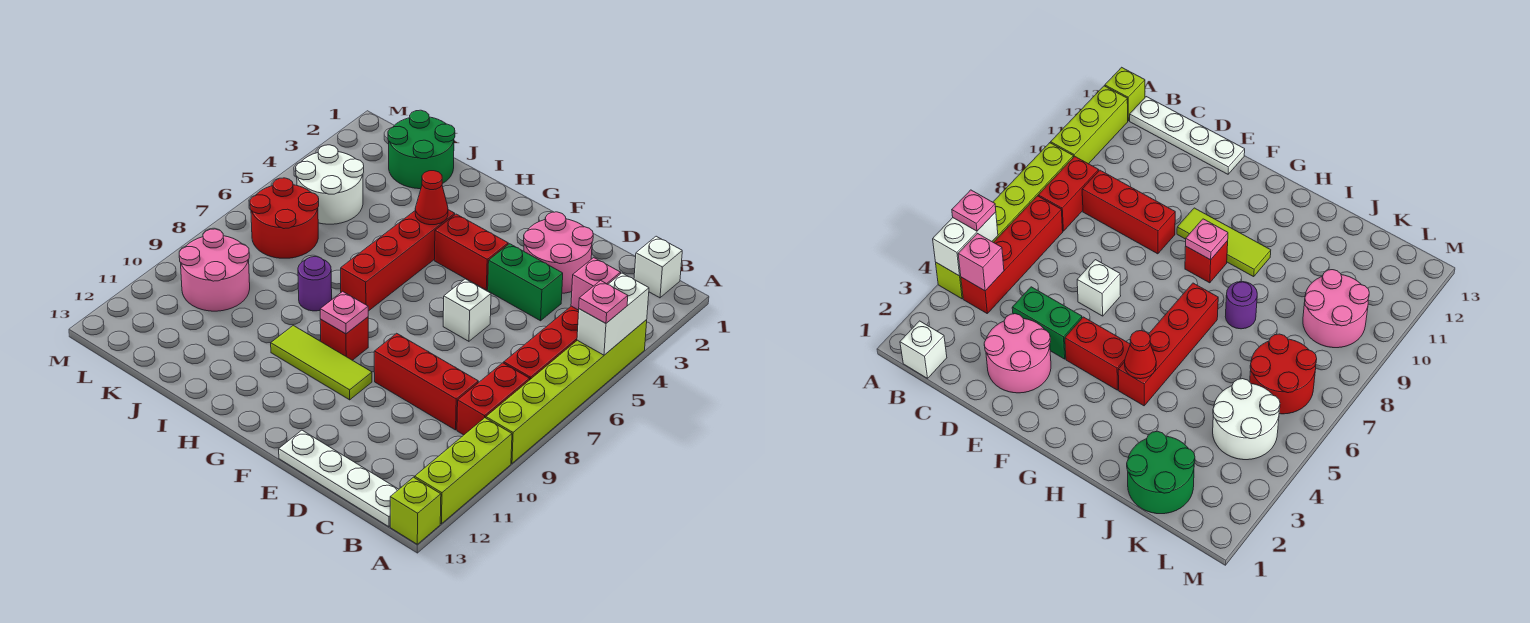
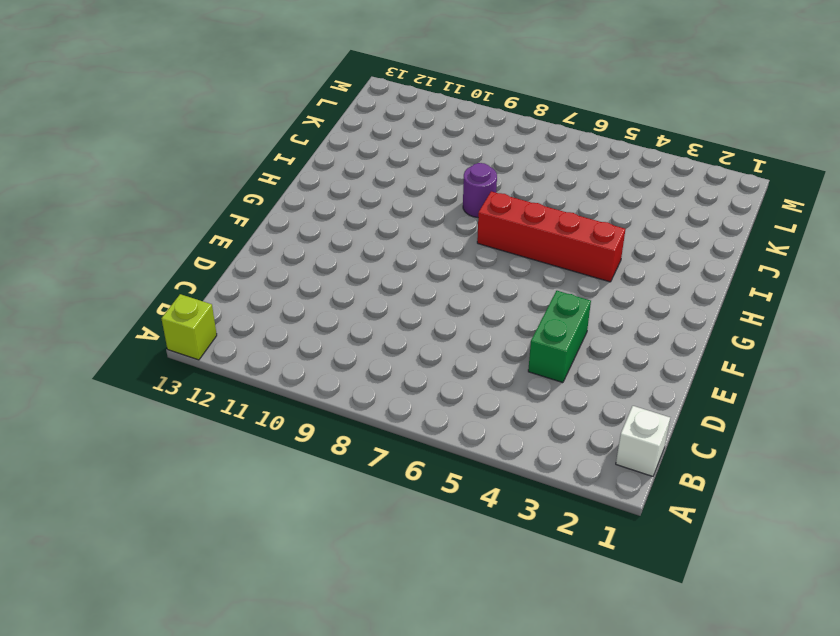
none -> lime 1x6 brick [486,320,647,463]
none -> lime 1x3 brick [415,418,512,524]
none -> red 1x4 brick [504,306,579,379]

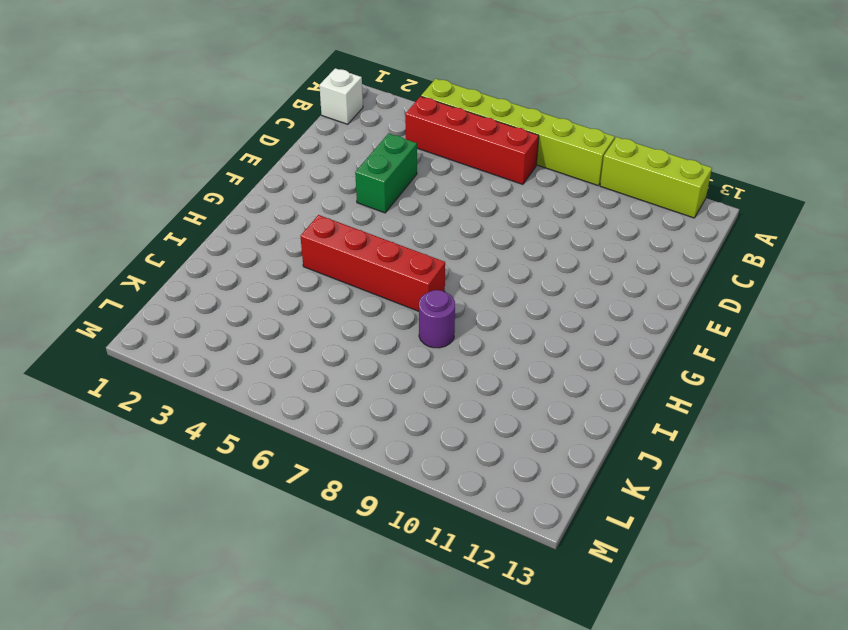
none -> lime 1x1 brick [390,477,441,544]
none -> red 1x2 brick [457,363,530,435]
none -> white 1x4 plate [279,430,399,527]

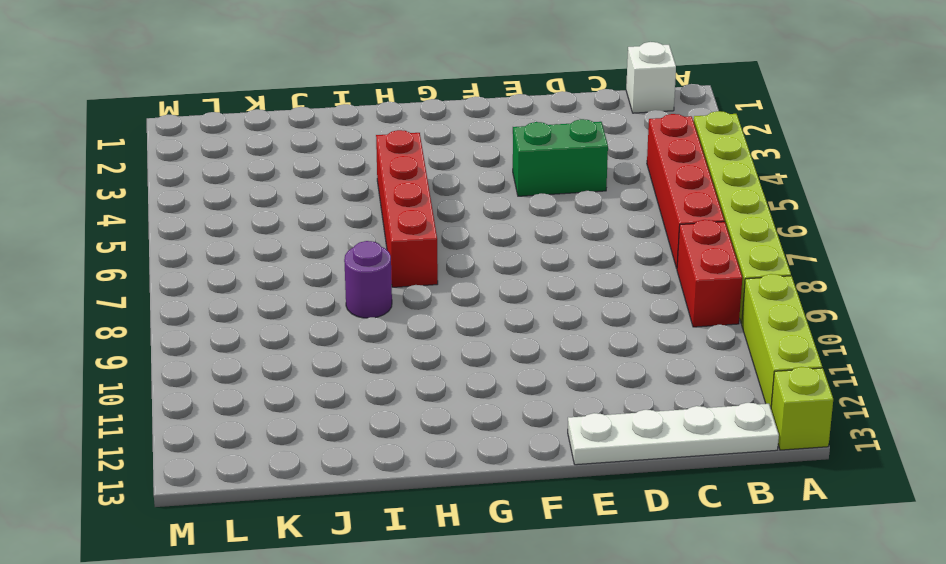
none -> red 1x3 brick [374,333,478,430]
none -> pink 2x2 round brick [524,212,593,293]
none -> white 1x1 brick [443,279,491,341]

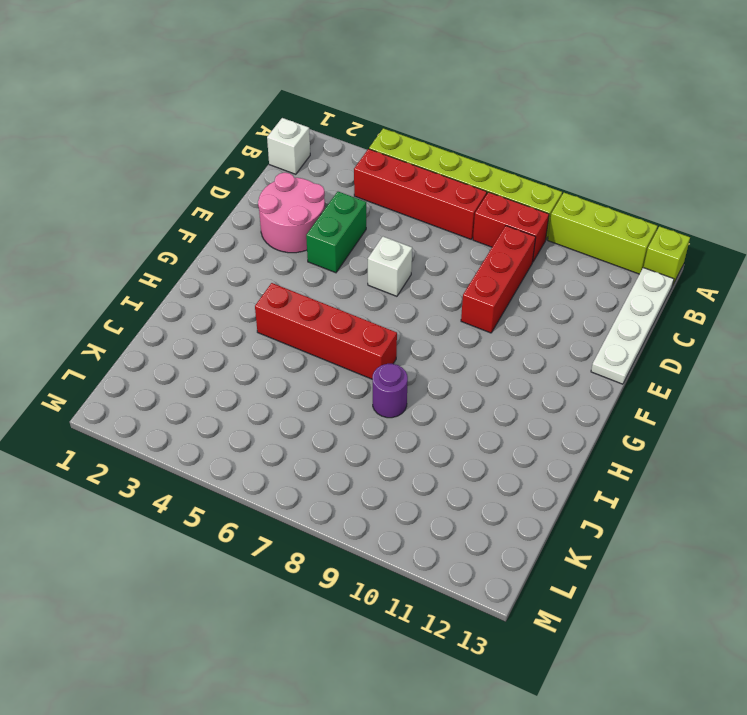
none -> red 1x2 brick [435,214,508,290]
none -> lime 1x3 tile [271,325,372,400]
none -> red 1x1 brick [320,317,368,360]

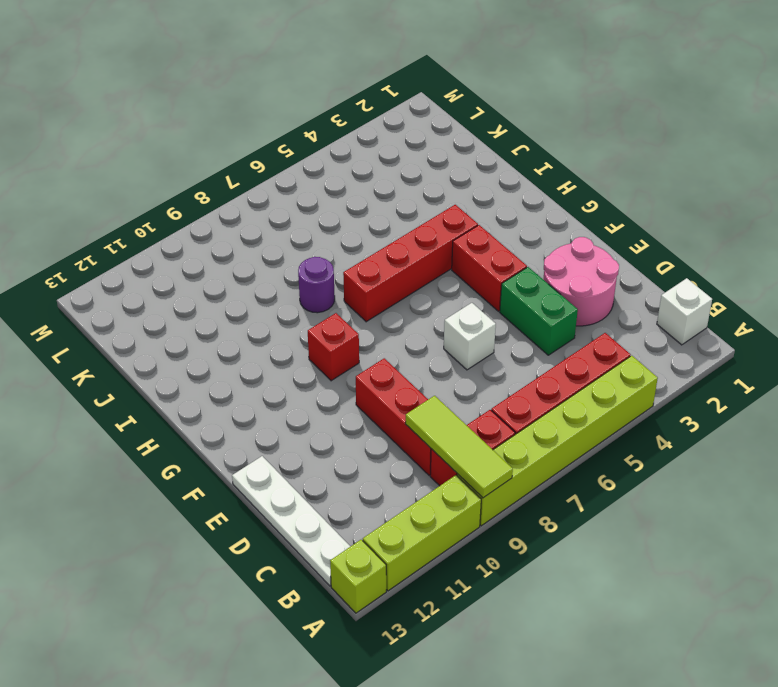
lime 1x3 tile [405,396,513,498] -> lime 1x3 tile moved to [271,325,372,400]
none -> green 2x2 round brick [388,110,455,189]
none -> white 2x2 round brick [296,145,364,224]
none -> red 2x2 round brick [250,178,319,258]

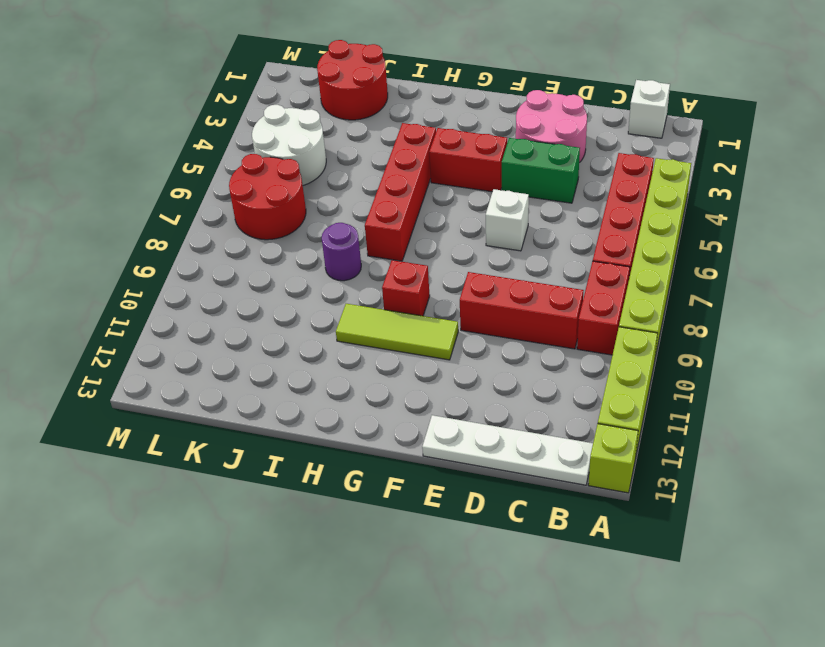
red 2x2 round brick [317,40,388,120] -> green 2x2 round brick [388,110,455,189]
none -> pink 2x2 round brick [179,229,250,311]
none -> white 1x2 brick [577,273,649,355]
none -> pink 1x1 brick [571,258,621,310]

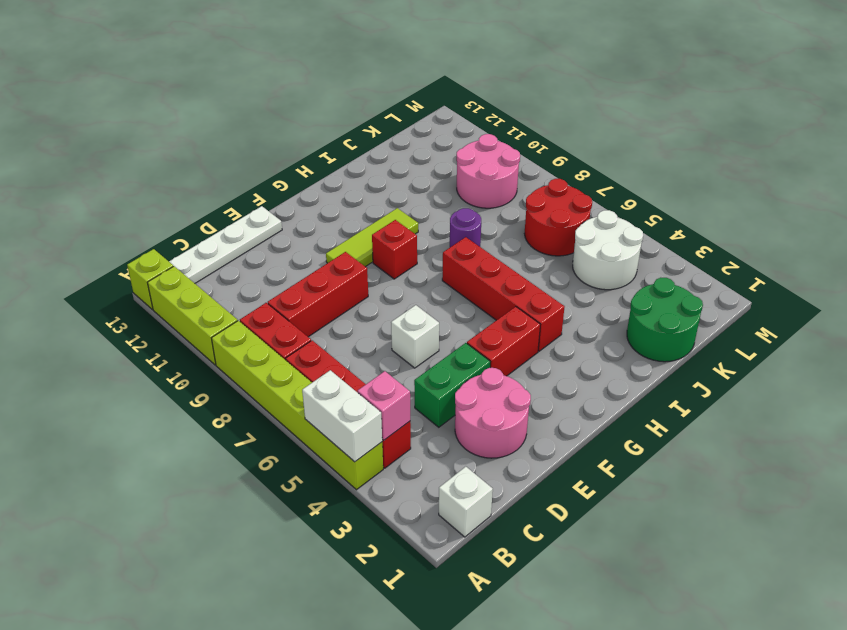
none -> pink 1x1 plate [320,291,368,334]
none -> red 1x1 cone [415,171,448,225]
none -> pink 1x1 plate [579,281,628,323]

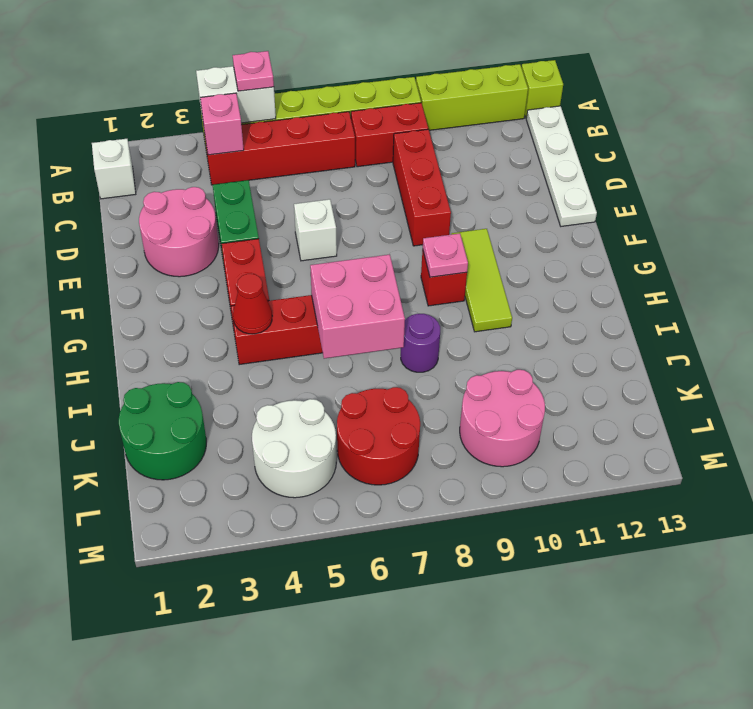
pink 2x2 brick [310,254,405,359] -> none

